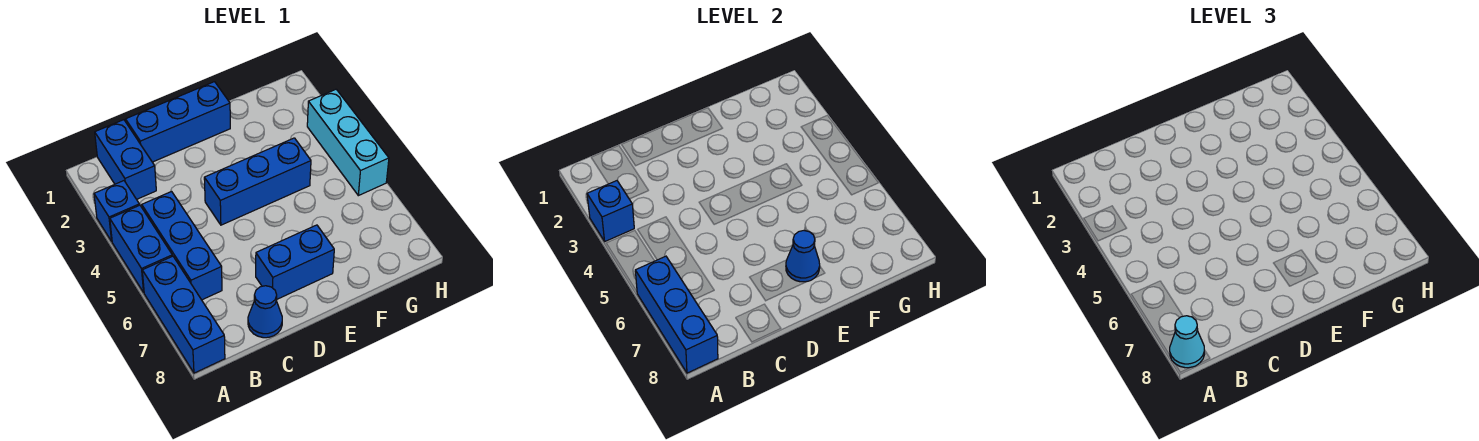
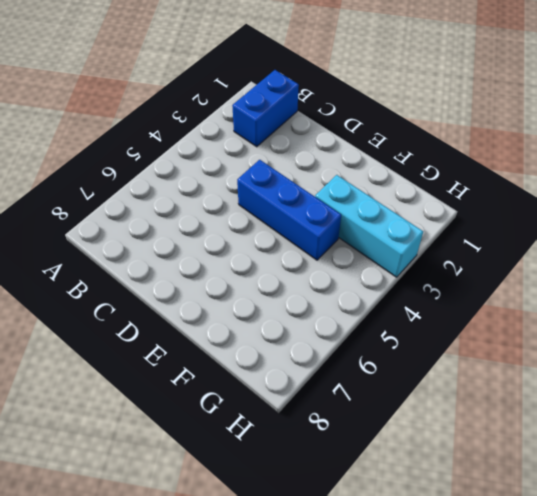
cyan 1x3 brick [315,175,423,277] -> cyan 1x3 brick turned to [307,89,389,196]
none -> blue 1x1 brick [94,181,139,241]
none -> blue 1x2 brick [110,205,172,292]
none -> blue 1x3 brick [142,256,225,373]

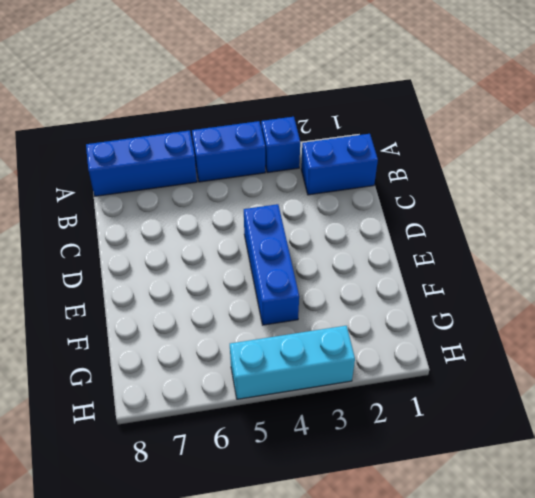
none -> blue 1x3 brick [142,192,222,300]
none -> blue 1x3 brick [126,82,230,162]
none -> blue 1x1 cone [248,286,282,338]

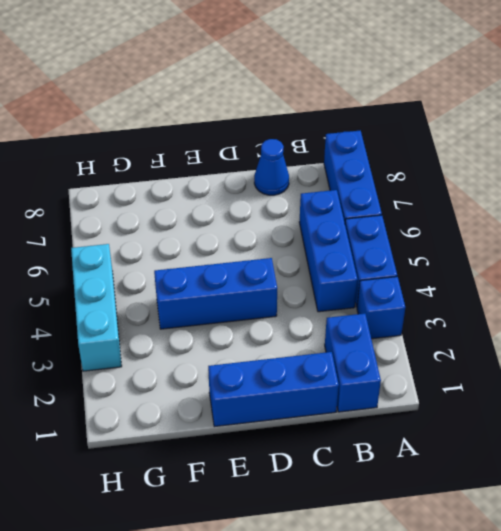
none -> blue 1x2 brick [256,225,334,299]
none -> blue 1x1 brick [587,181,634,241]
none -> blue 1x3 brick [635,256,718,373]

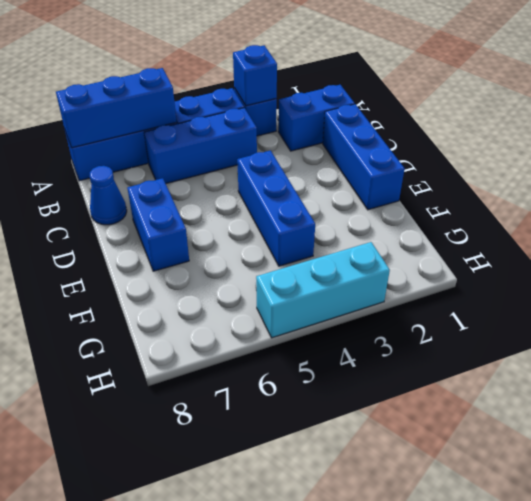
none -> blue 1x1 cone [786,231,820,282]
none -> cyan 1x1 cone [1170,316,1205,368]

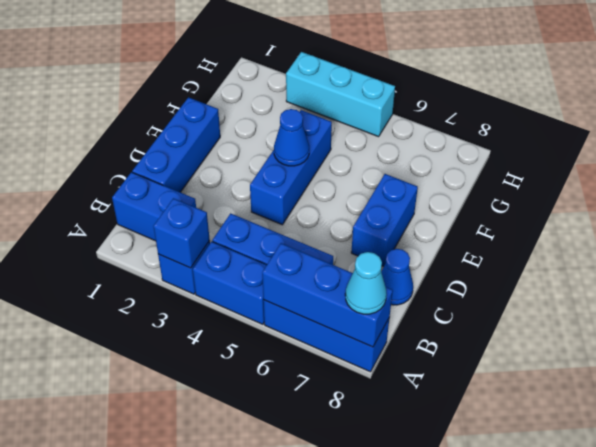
blue 1x1 cone [274,109,309,166] -> blue 1x1 cone moved to [786,231,820,282]

